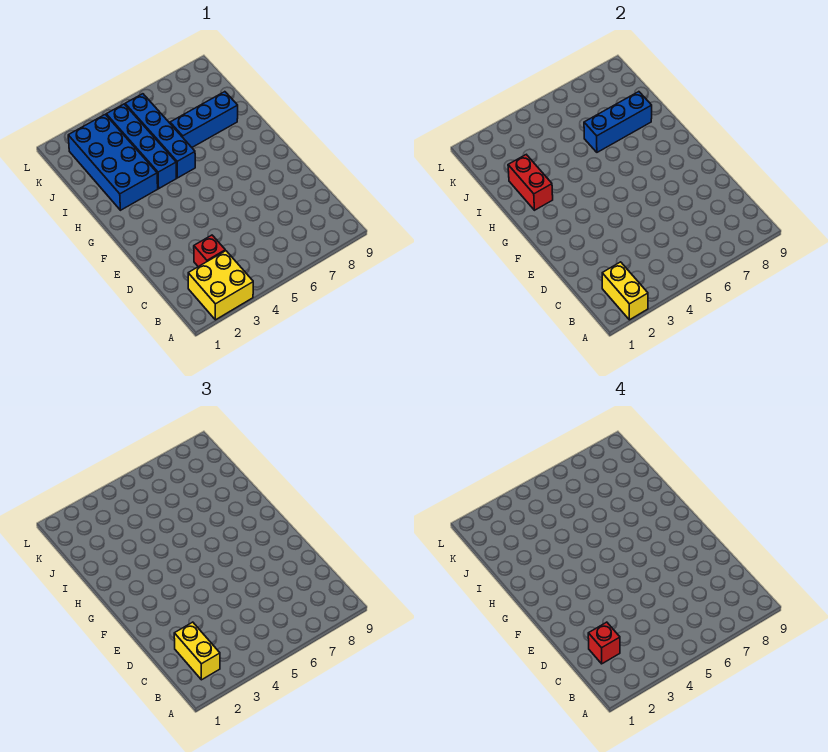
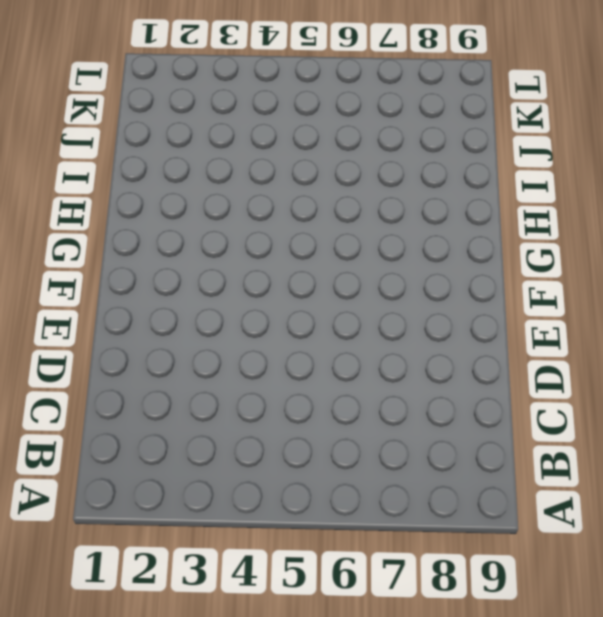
none -> yellow 2x2 brick [188,251,253,320]
none -> red 1x1 brick [194,235,225,267]

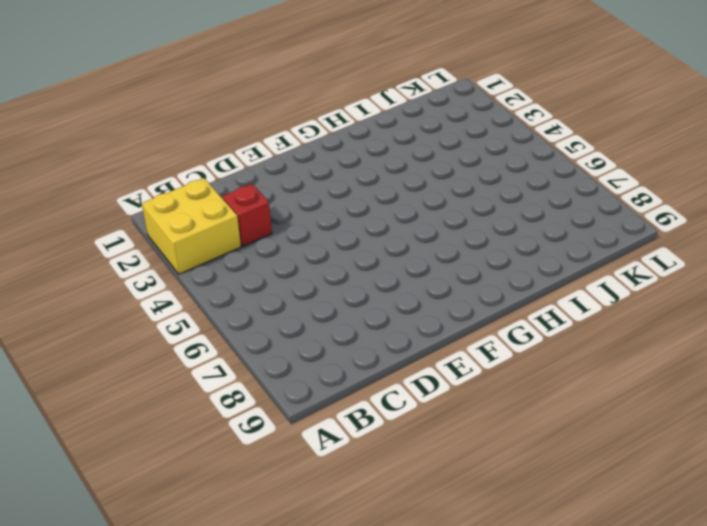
none -> blue 2x4 brick [68,114,158,210]
none -> blue 1x4 brick [106,104,176,189]

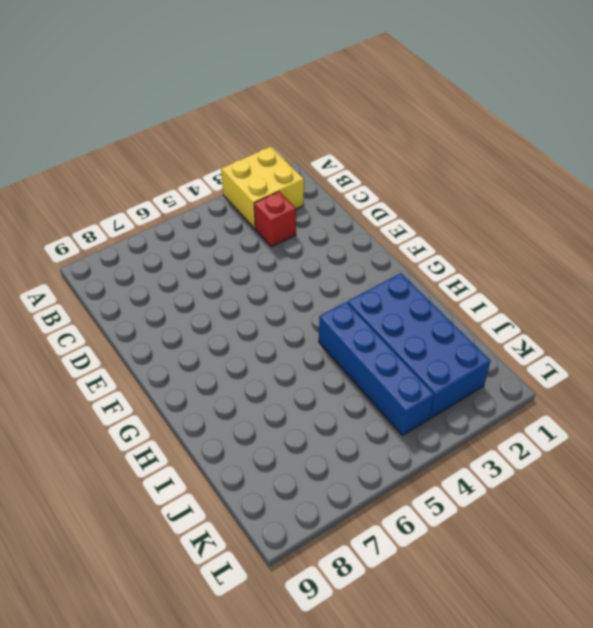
none -> blue 1x4 brick [125,94,195,178]
none -> blue 1x3 brick [170,92,238,147]

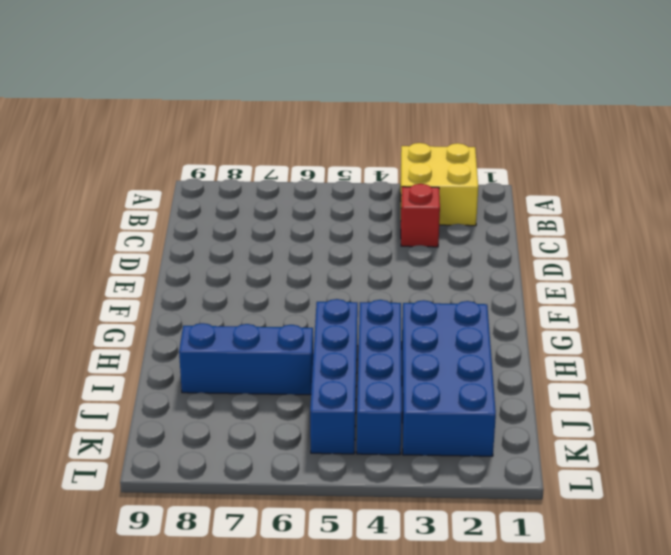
none -> yellow 1x2 brick [602,262,648,320]
none -> red 1x2 brick [508,155,553,210]

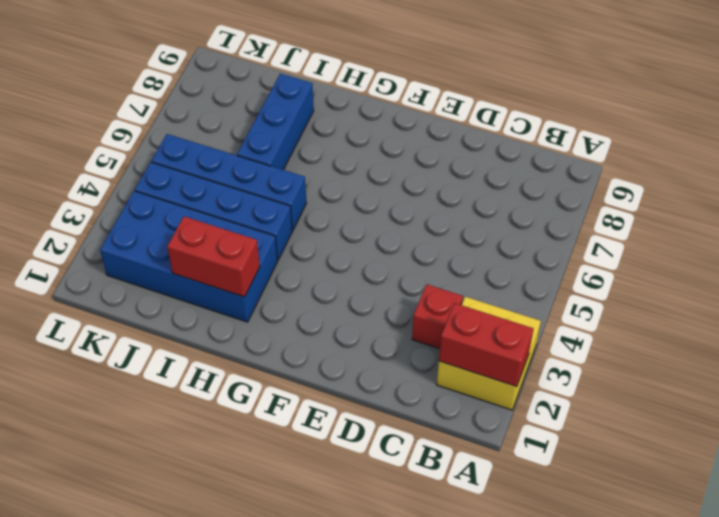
red 1x2 brick [439,303,533,387] -> yellow 1x2 brick [602,262,648,320]
none -> blue 1x3 brick [584,92,652,152]
none -> yellow 1x2 brick [174,622,220,680]

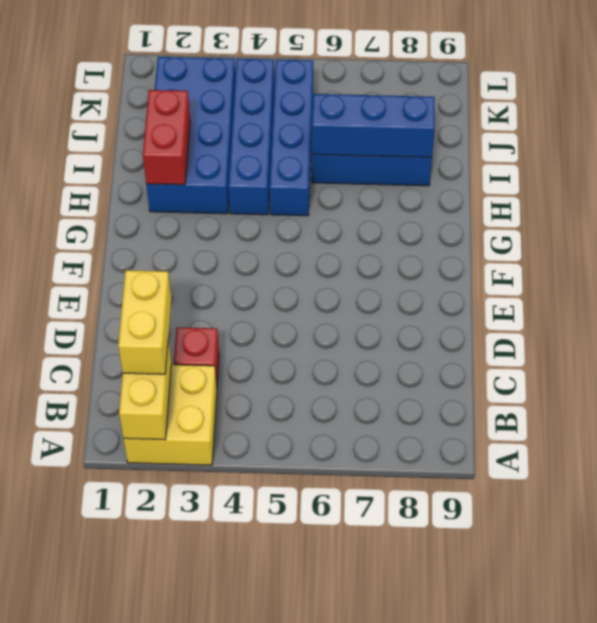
none -> red 1x1 brick [588,622,620,664]

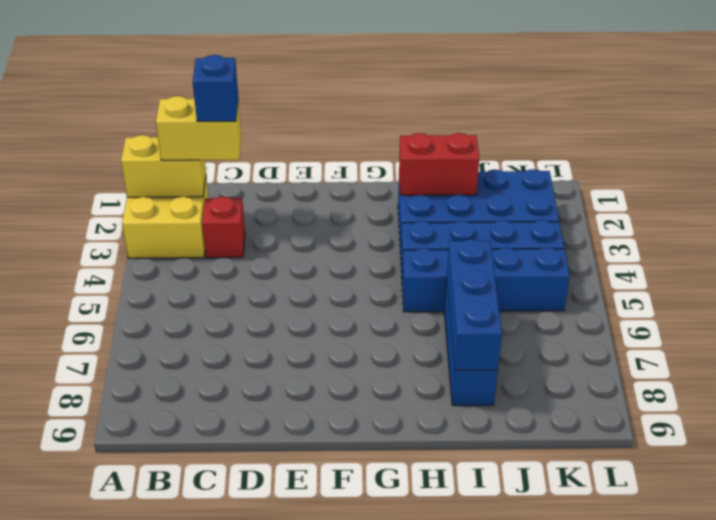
blue 1x1 brick [193,55,238,121] -> red 1x1 brick [588,622,620,664]

